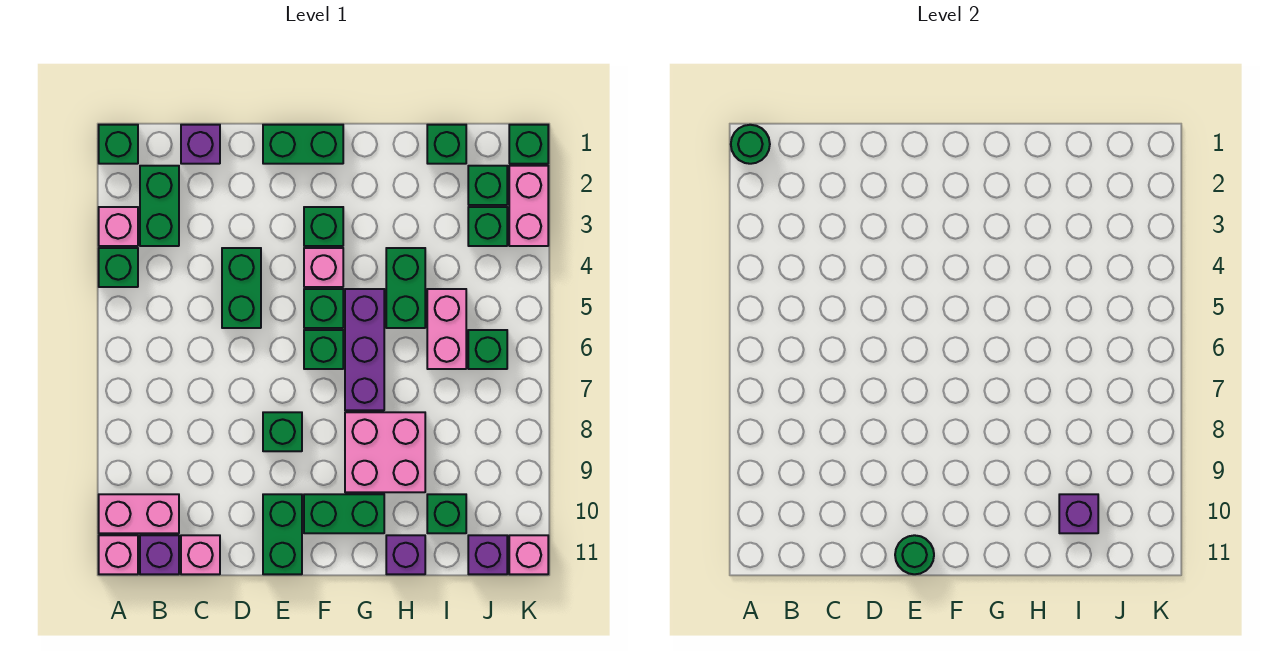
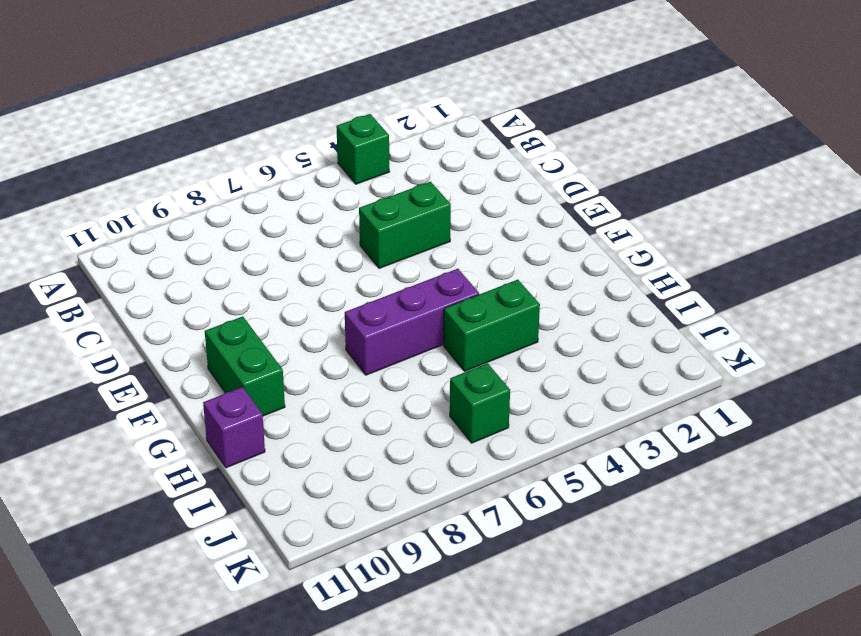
none -> green 1x1 brick [99,125,138,164]
none -> pink 1x1 brick [99,207,138,246]
none -> pink 1x2 brick [99,494,179,533]
none -> pink 1x1 brick [99,535,138,574]

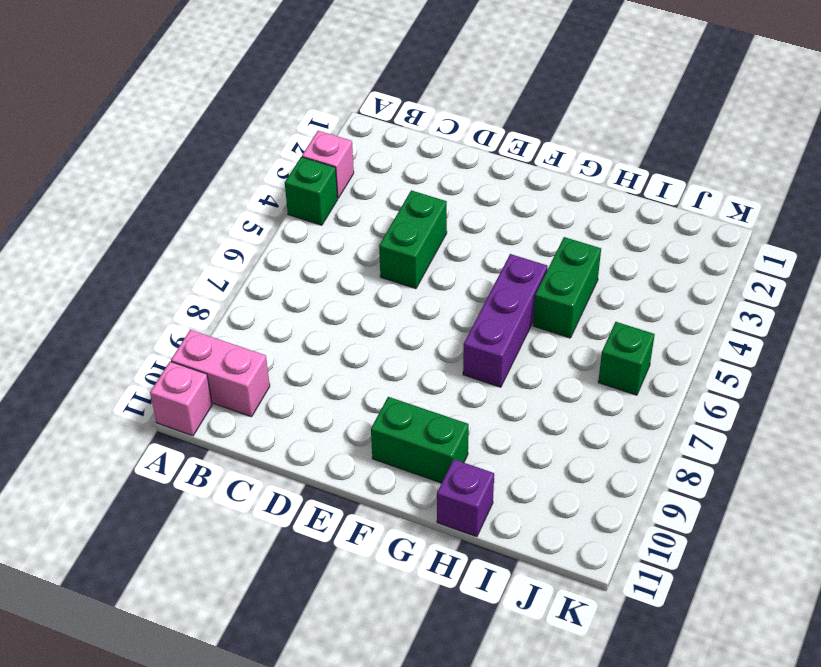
none -> green 1x1 brick [99,125,138,164]
none -> green 1x2 brick [140,166,179,246]
none -> purple 1x1 brick [140,535,179,574]
none -> purple 1x1 brick [181,125,220,164]

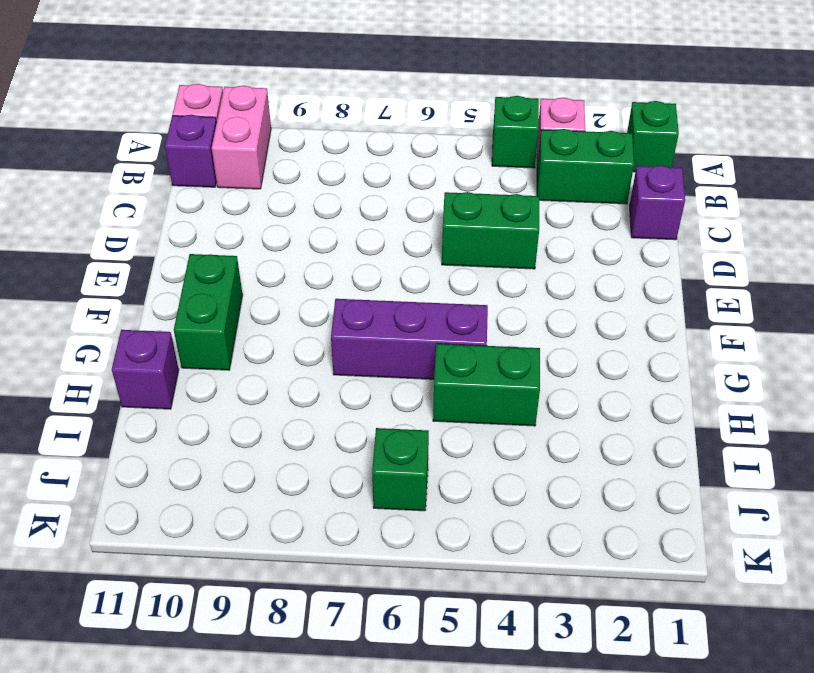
none -> pink 1x1 brick [181,535,220,574]
none -> green 1x2 brick [263,125,343,164]
none -> green 1x1 brick [263,412,302,451]
none -> green 1x2 brick [263,494,302,574]

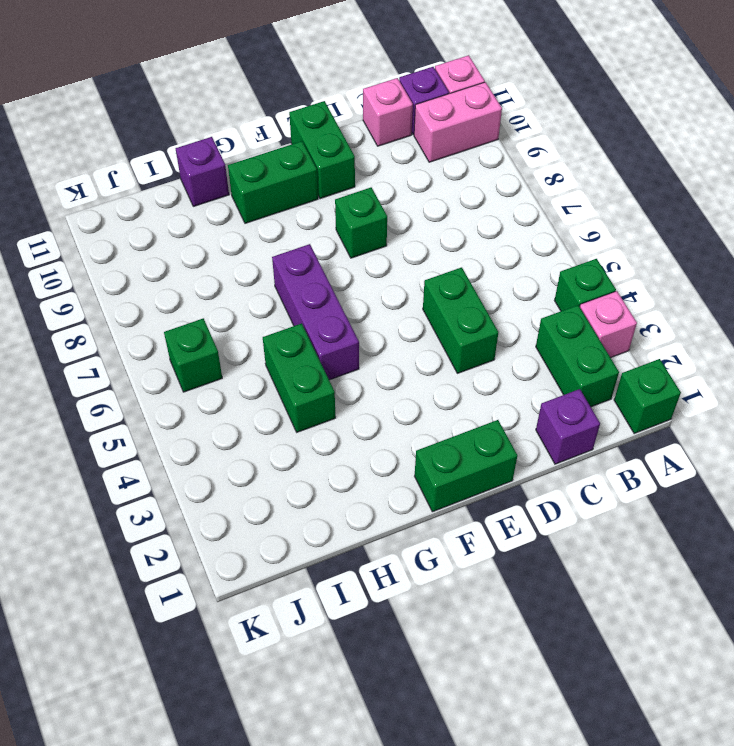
none -> green 1x1 brick [304,207,343,246]
none -> pink 1x1 brick [304,248,343,287]
none -> green 1x1 brick [304,289,343,328]
none -> green 1x1 brick [304,330,343,369]

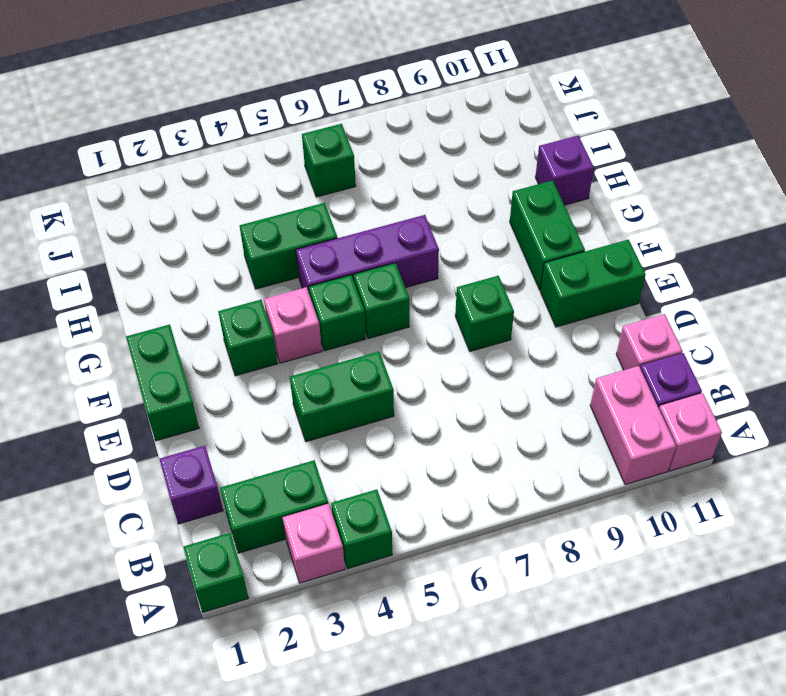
none -> pink 2x2 brick [345,412,425,492]
none -> green 1x1 brick [427,125,466,164]
none -> pink 1x2 brick [427,289,466,369]
none -> green 1x1 brick [427,494,466,533]

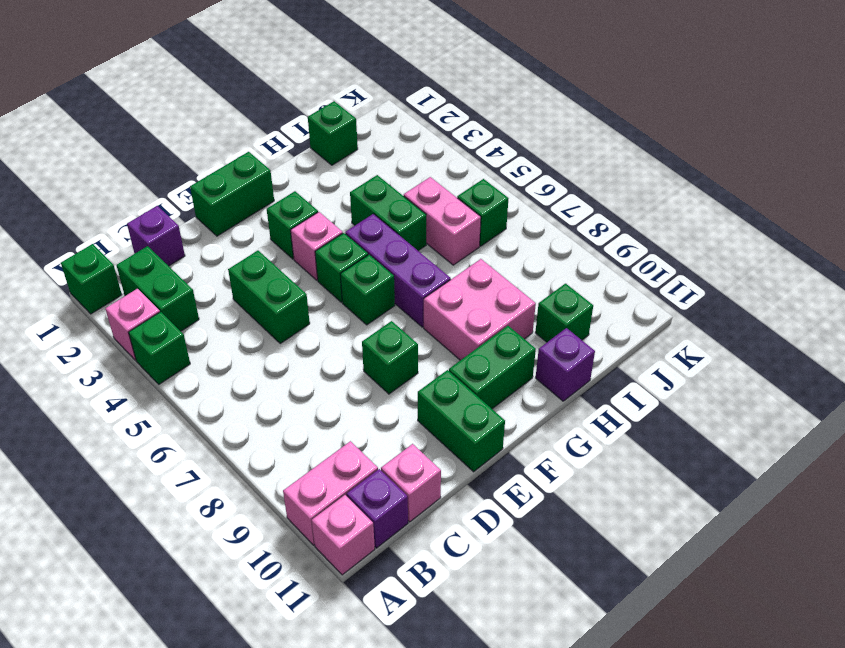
none -> green 1x1 brick [468,166,507,205]
none -> green 1x1 brick [468,207,507,246]
none -> purple 1x1 brick [468,535,507,574]
none -> green 1x1 brick [509,125,548,164]

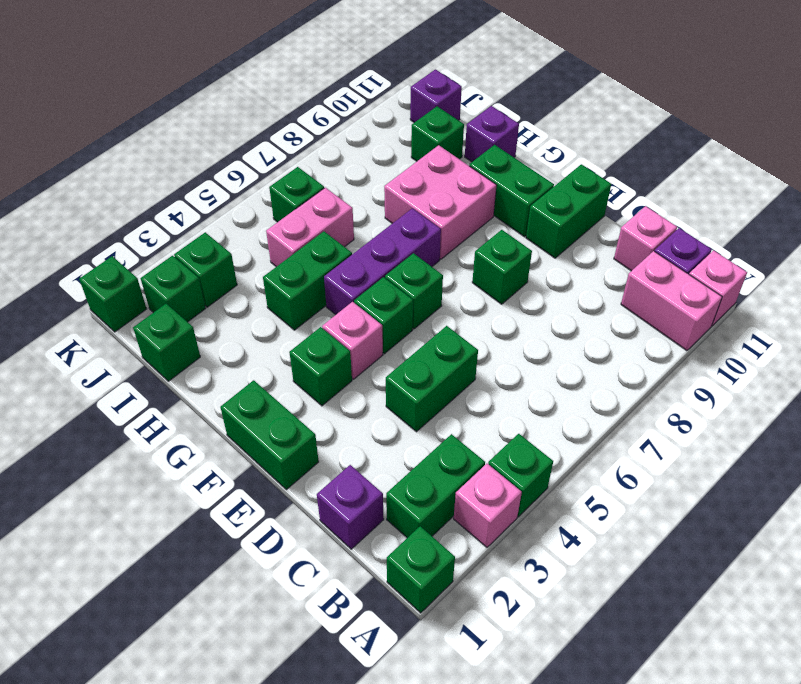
none -> pink 1x2 brick [509,166,548,246]
none -> pink 1x1 brick [509,535,548,574]
none -> green 1x1 round brick [731,125,770,164]
none -> green 1x1 round brick [895,535,934,574]

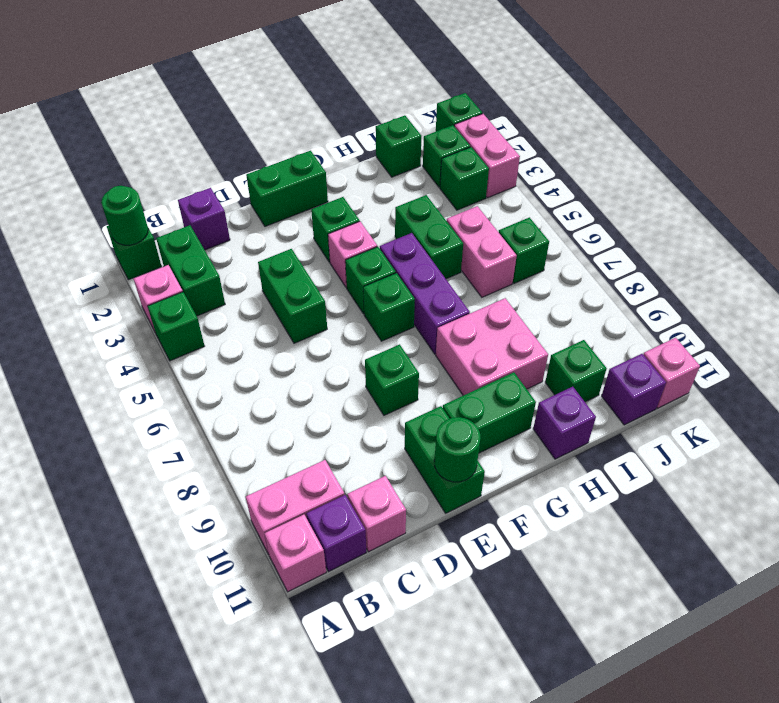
none -> purple 1x1 brick [1059,494,1098,533]

